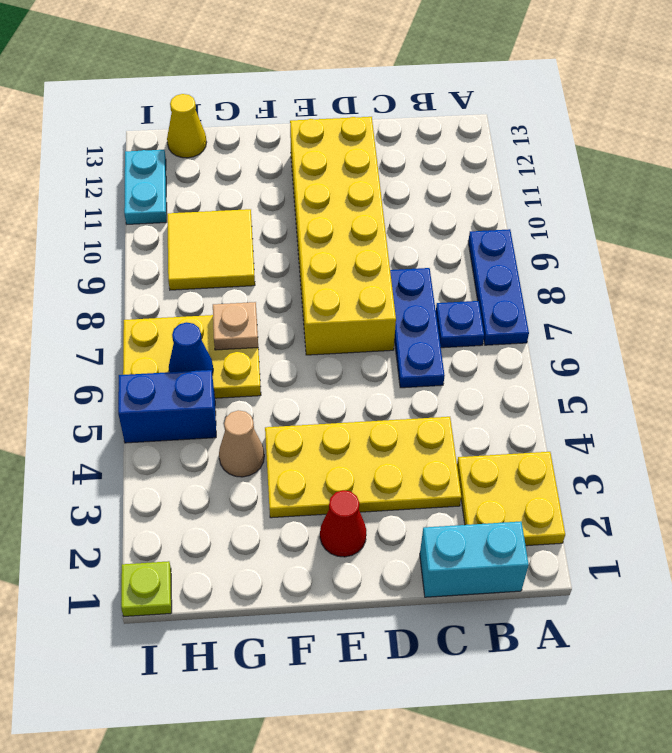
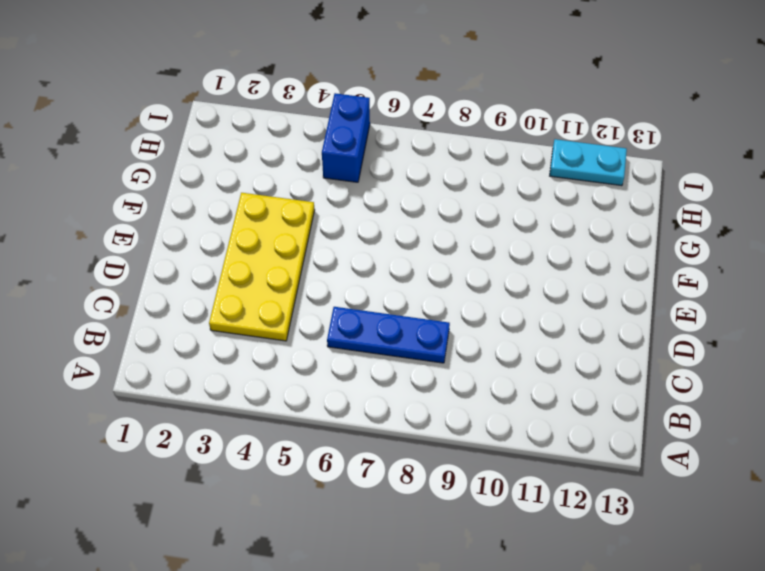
none -> yellow 2x2 plate [457,452,565,546]
none -> blue 1x3 plate [468,229,529,345]
none -> cyan 1x2 brick [420,521,529,597]

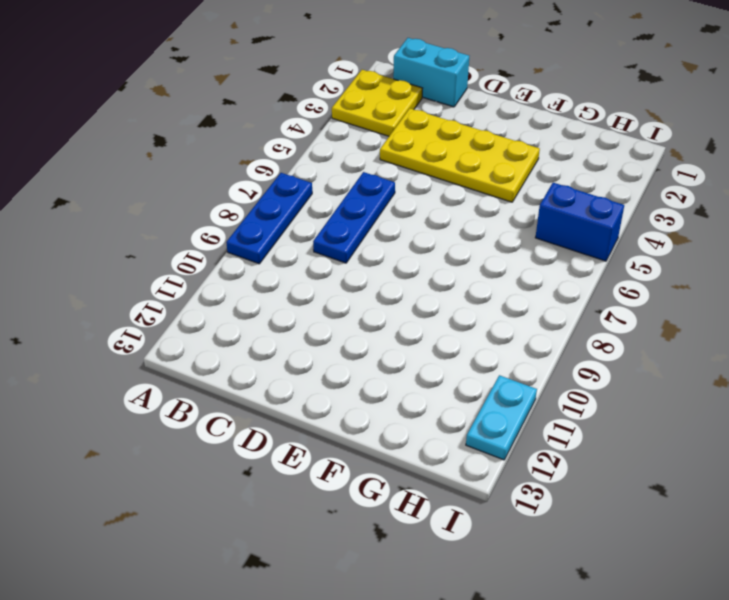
none -> blue 1x1 plate [436,301,484,348]
none -> yellow 2x6 brick [290,117,396,355]
none -> red 1x1 cone [320,490,366,557]

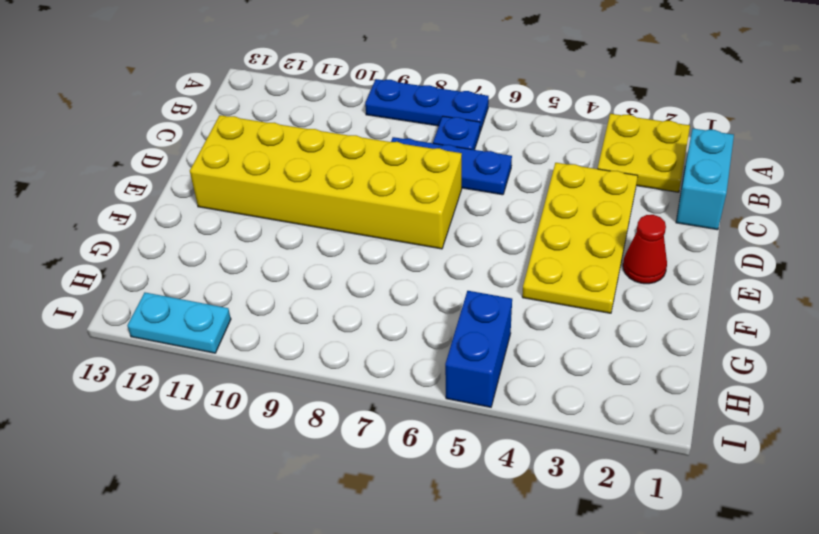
none -> tan 1x1 cone [219,410,264,477]
none -> yellow 2x3 plate [123,315,261,398]
none -> yellow 2x2 tile [167,209,255,290]

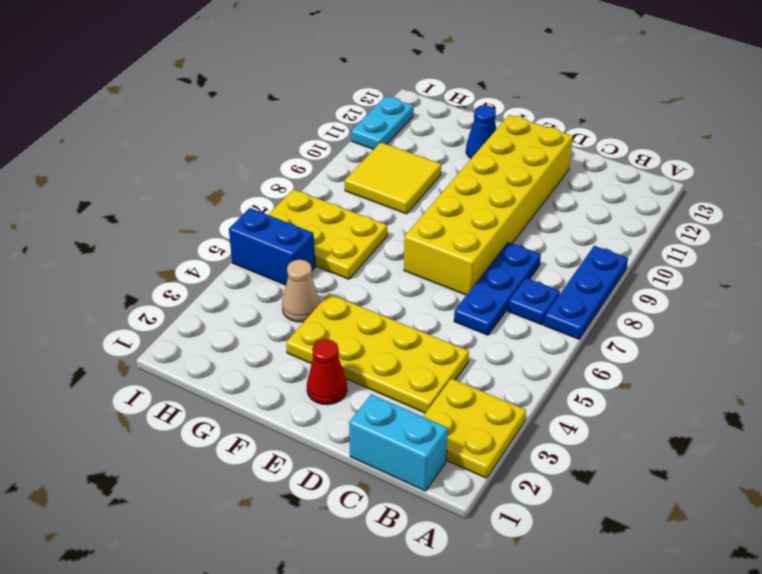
blue 1x1 cone [466,105,496,158] -> blue 1x1 cone moved to [169,322,213,375]
none -> yellow 1x1 cone [167,94,207,158]
none -> lime 1x1 plate [121,561,172,616]
none -> tan 1x1 plate [213,302,258,350]

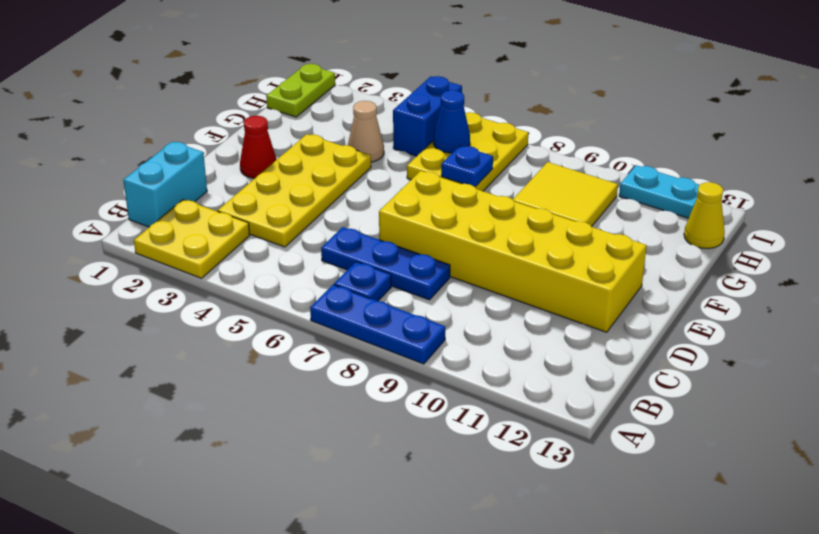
blue 1x1 plate [441,146,493,187] -> tan 1x1 plate [213,302,258,350]
lime 1x2 plate [266,64,335,117] -> lime 1x1 plate [121,561,172,616]

